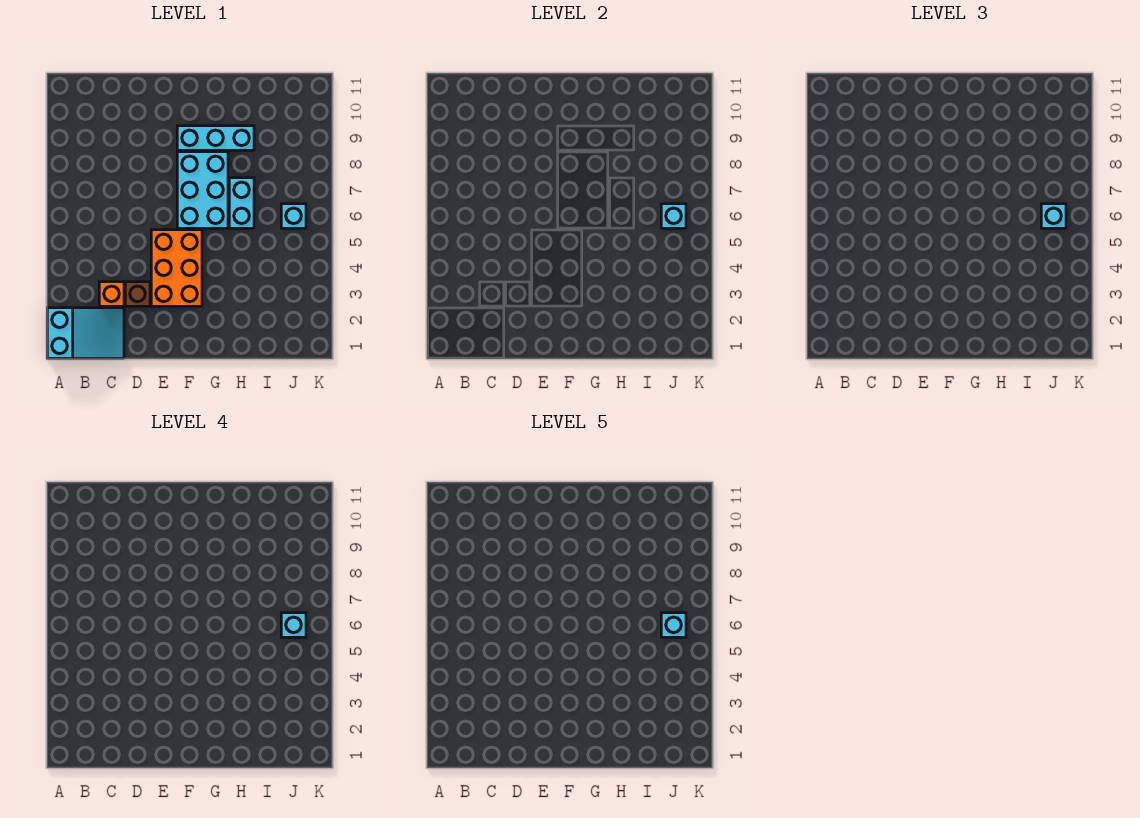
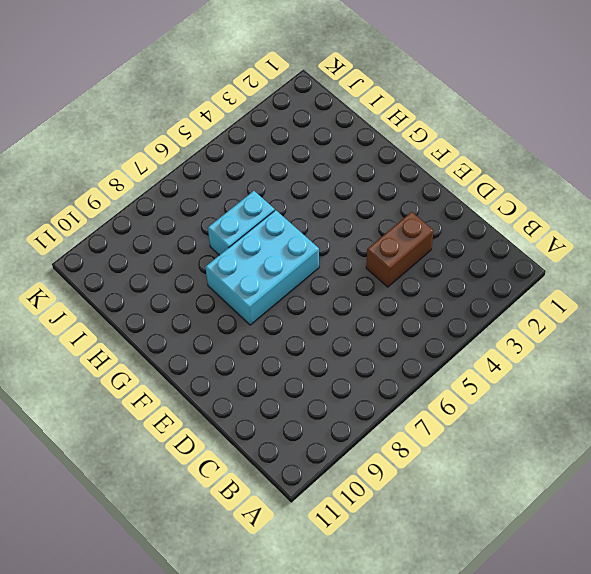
brown 1x2 brick [366,212,433,287] -> brown 1x1 brick [125,282,150,306]
none -> cyan 2x3 slope [47,308,124,358]
none -> orange 1x1 brick [99,282,124,306]
none -> orange 2x3 brick [151,230,202,306]

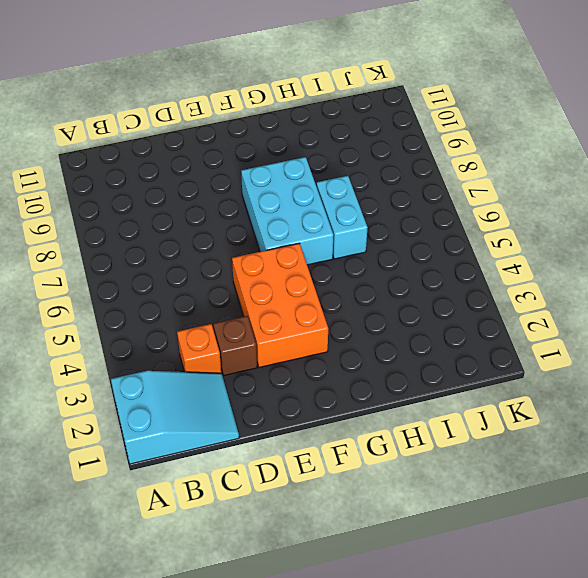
none -> cyan 1x3 brick [177,126,254,150]
none -> cyan 1x1 brick [281,204,306,228]
none -> cyan 1x1 brick [661,204,686,228]

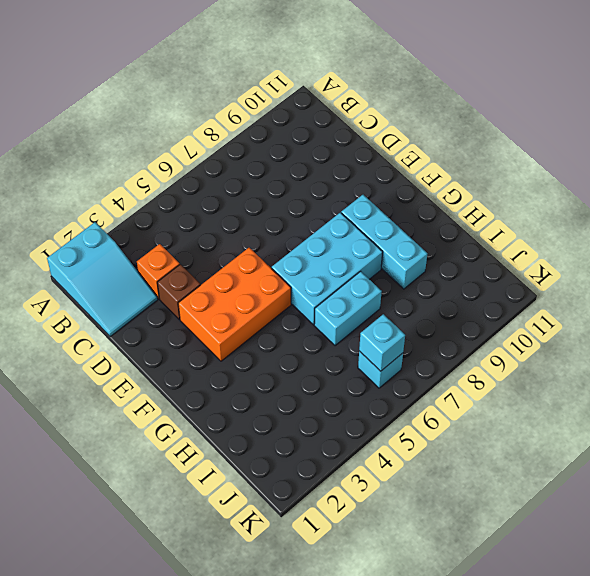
none -> cyan 1x1 brick [1041,204,1066,228]
none -> cyan 1x1 brick [281,613,306,637]
none -> cyan 1x1 brick [661,613,686,637]

